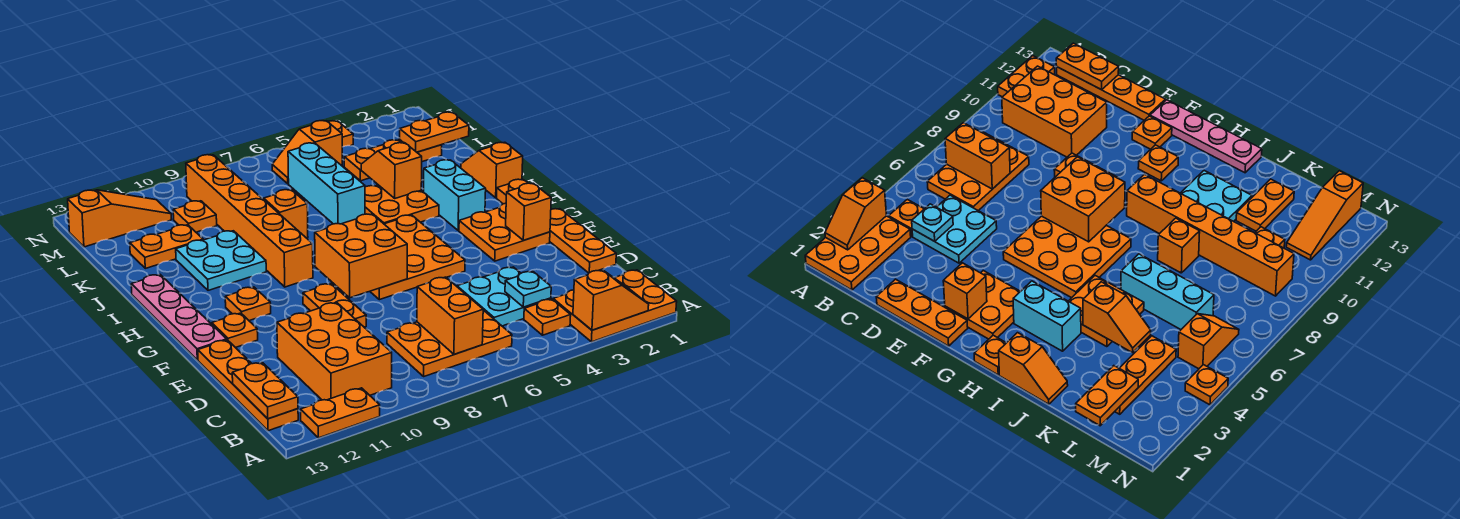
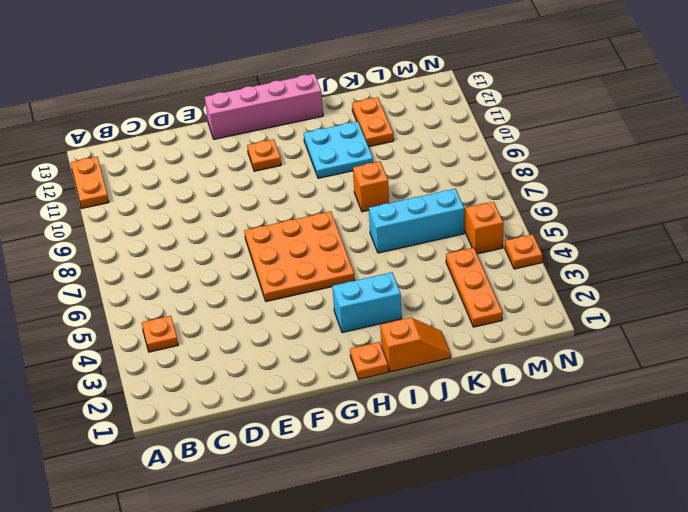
pink 1x4 brick [205,74,323,139] -> pink 1x4 plate [131,275,227,360]
none -> orange 2x3 plate [553,270,677,342]
none -> orange 2x3 plate [387,310,512,376]
none -> orange 2x3 brick [277,303,392,400]
none -> orange 1x4 plate [198,340,298,431]

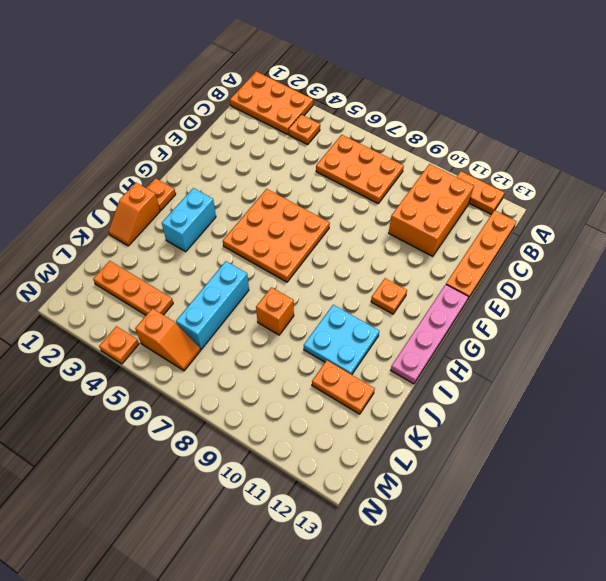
none -> cyan 2x2 plate [457,267,551,326]
none -> orange 1x3 plate [550,209,616,273]
none -> orange 1x2 plate [303,284,366,327]
none -> orange 2x2 plate [459,203,550,261]

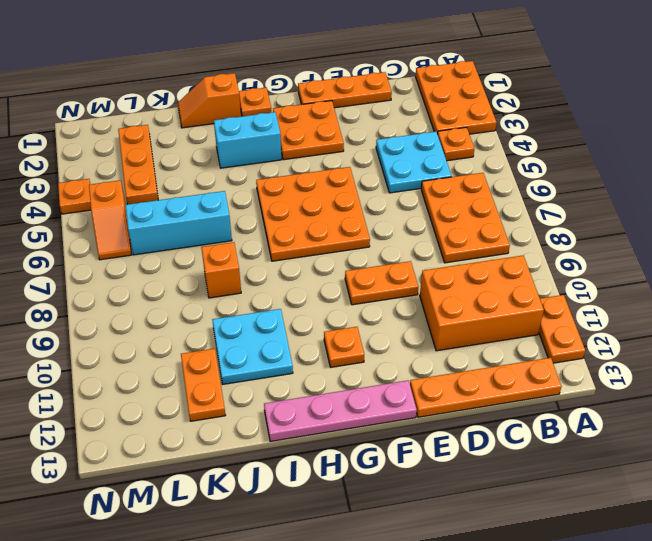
none -> orange 1x1 plate [212,313,258,348]
none -> orange 1x6 brick [186,155,313,287]
none -> orange 2x2 plate [365,185,439,224]
none -> orange 1x1 plate [173,201,217,232]

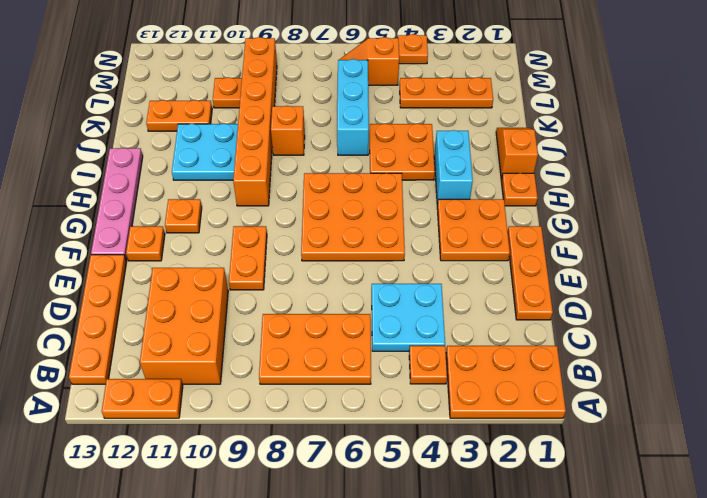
none -> orange 1x3 slope [68,190,172,247]
none -> orange 1x2 slope [573,270,649,330]
none -> orange 1x2 brick [417,277,483,354]
none -> orange 1x2 plate [232,362,298,419]

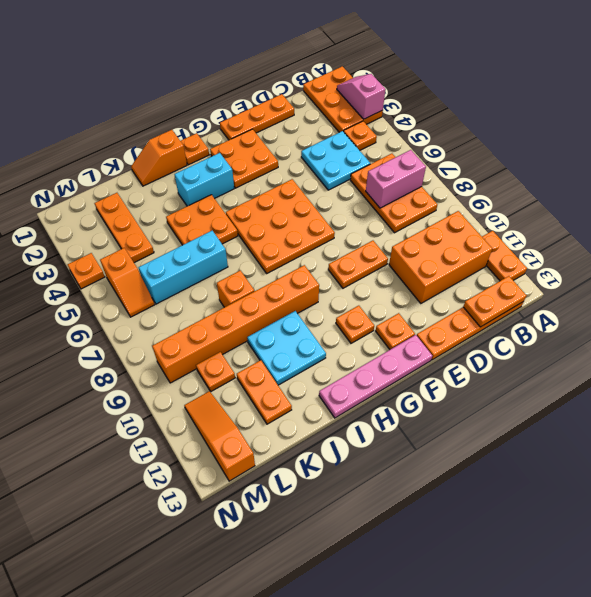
pink 1x2 slope [337,74,386,119] -> orange 1x2 slope [573,270,649,330]
pink 1x2 brick [366,150,426,208] -> orange 1x2 brick [417,277,483,354]
none -> cyan 1x1 plate [505,271,551,307]
none -> orange 1x1 brick [506,183,551,240]
none -> orange 2x2 brick [315,214,407,298]
none -> orange 1x2 slope [361,143,422,198]

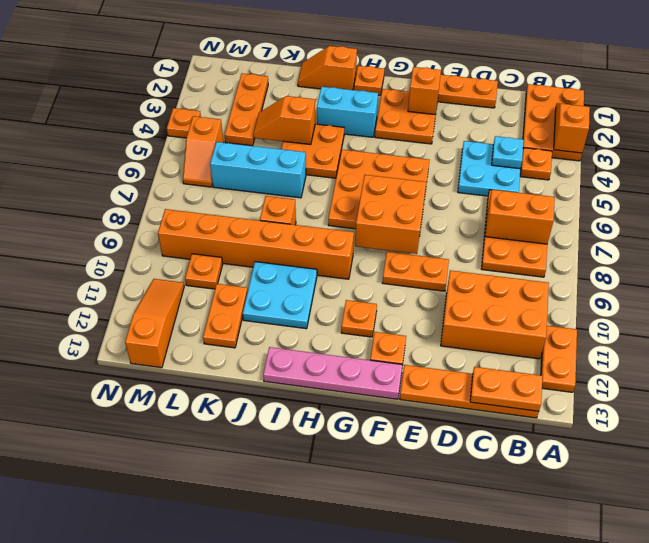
none -> orange 1x2 plate [400,112,469,152]

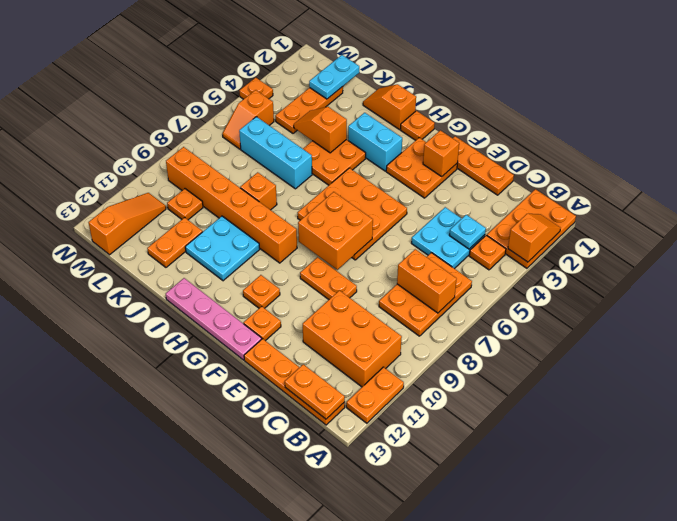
cyan 1x2 plate [309,55,359,99] -> orange 1x2 plate [400,112,469,152]

